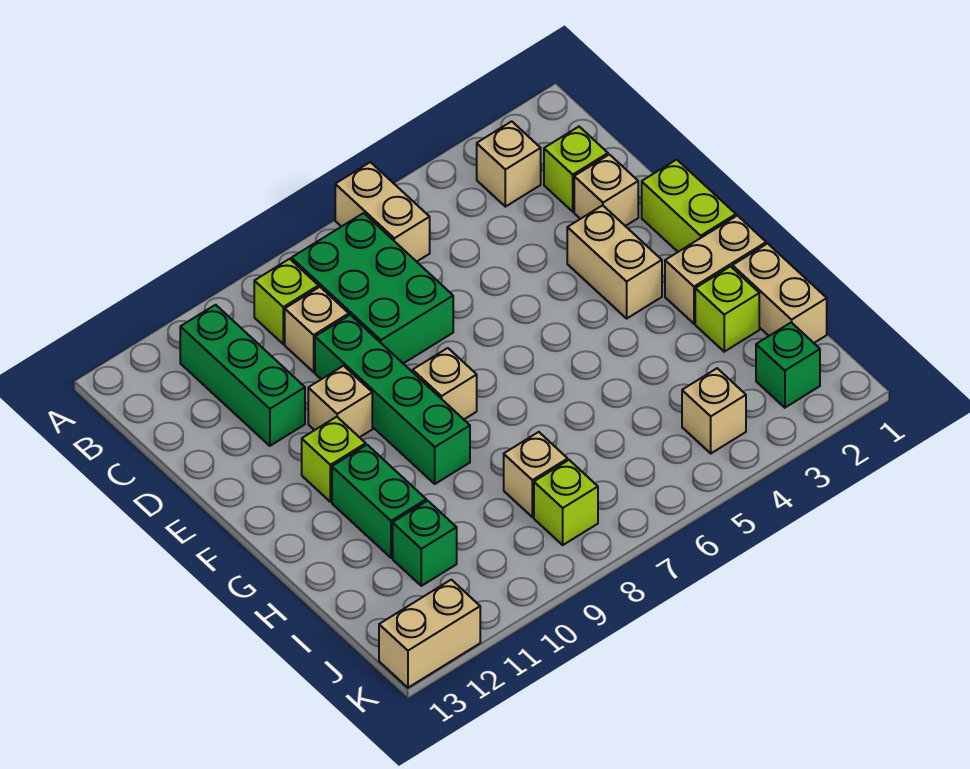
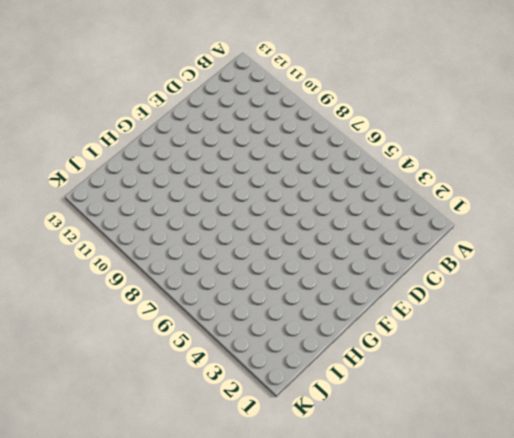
none -> tan 1x2 brick [335,162,430,262]
none -> tan 1x1 brick [477,121,541,207]
none -> green 2x3 brick [291,213,453,363]

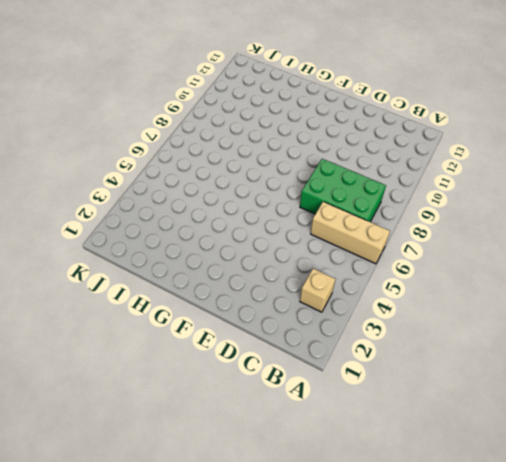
tan 1x3 brick [311,202,390,264] -> tan 1x2 brick [335,162,430,262]
none -> lime 1x1 brick [254,259,319,344]
none -> green 1x3 brick [180,305,305,446]
none -> lime 1x1 brick [544,127,608,212]

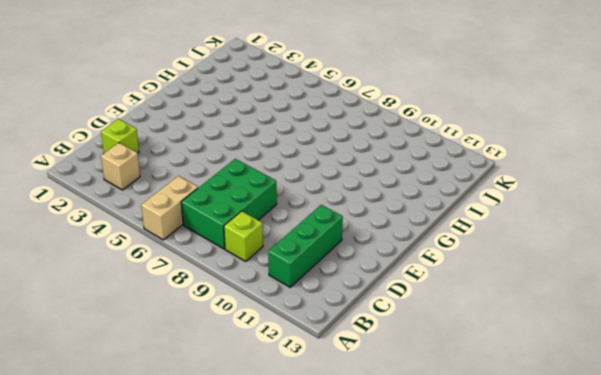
none -> tan 1x1 brick [285,287,349,372]
none -> tan 1x1 brick [574,154,638,226]
none -> green 1x4 brick [315,315,470,484]

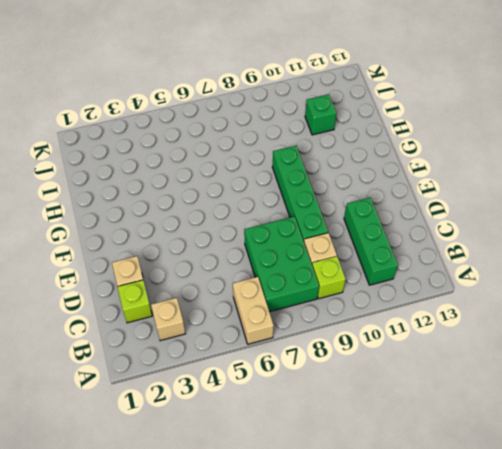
none -> lime 1x2 brick [642,160,736,252]
none -> tan 1x2 brick [567,205,662,318]
none -> tan 1x1 brick [308,366,372,437]

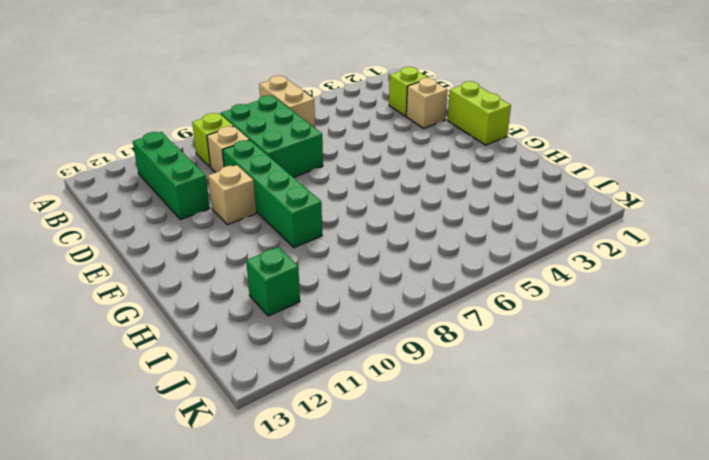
none -> tan 1x1 brick [477,121,541,207]
none -> tan 1x2 brick [567,205,662,318]
none -> tan 1x1 brick [413,348,477,419]

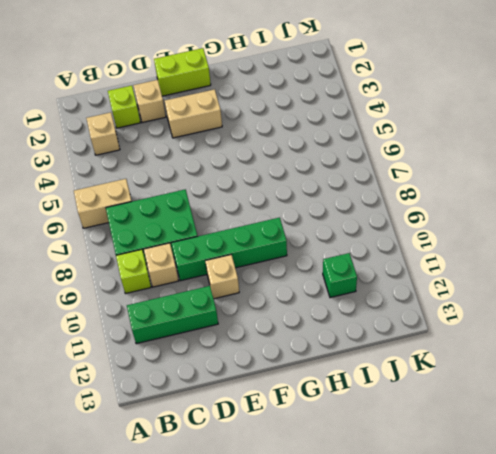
none -> tan 1x1 brick [413,348,477,419]
none -> lime 1x1 brick [302,417,366,502]
none -> tan 1x2 brick [665,215,766,324]

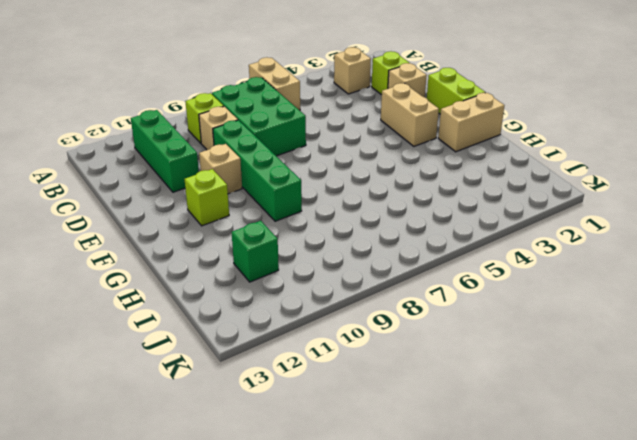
none -> tan 1x1 brick [413,348,477,419]
none -> green 1x2 brick [332,445,426,558]
none -> tan 1x2 brick [732,244,827,343]

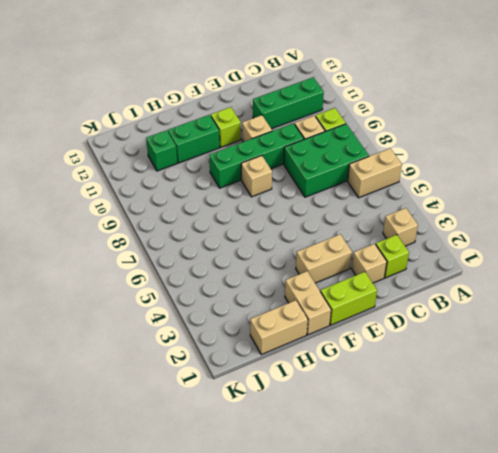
none -> lime 1x1 brick [695,266,759,352]
none -> tan 1x1 brick [504,432,568,517]
none -> green 1x1 brick [756,322,820,408]

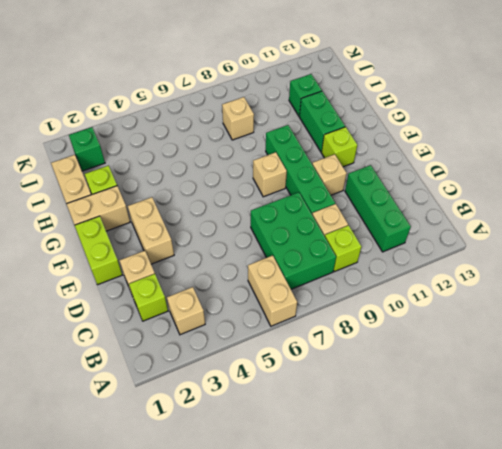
none -> tan 1x1 brick [682,368,746,453]
none -> lime 1x1 brick [534,460,598,545]
none -> tan 1x2 brick [379,580,480,688]

